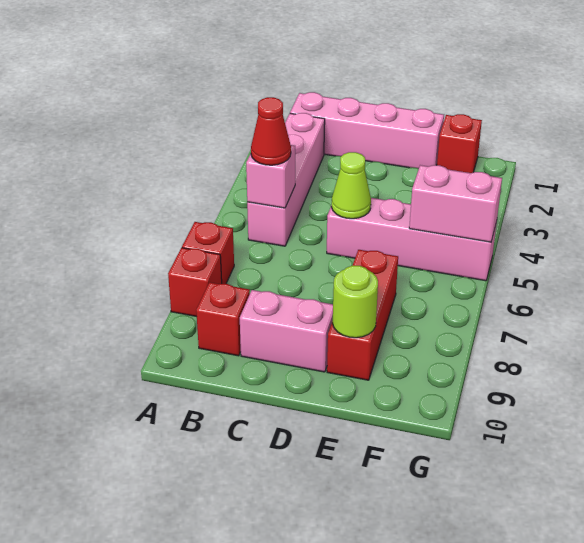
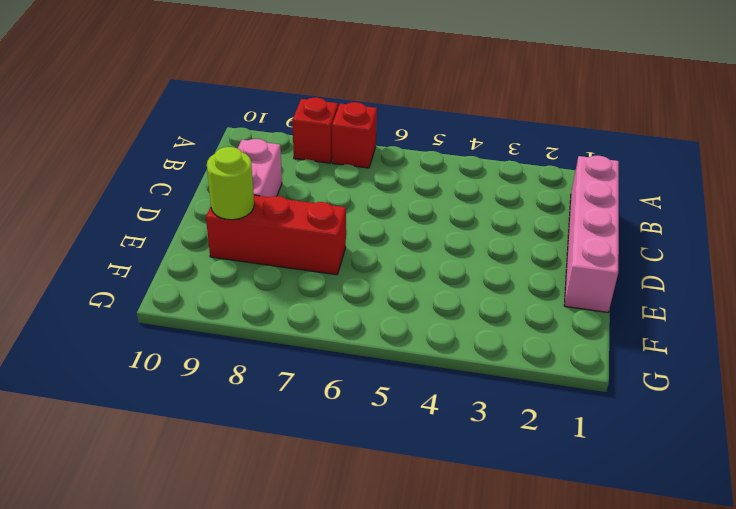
none -> pink 1x4 brick [247,113,325,246]
none -> red 1x1 brick [196,282,250,356]
none -> pink 1x4 brick [327,198,497,281]

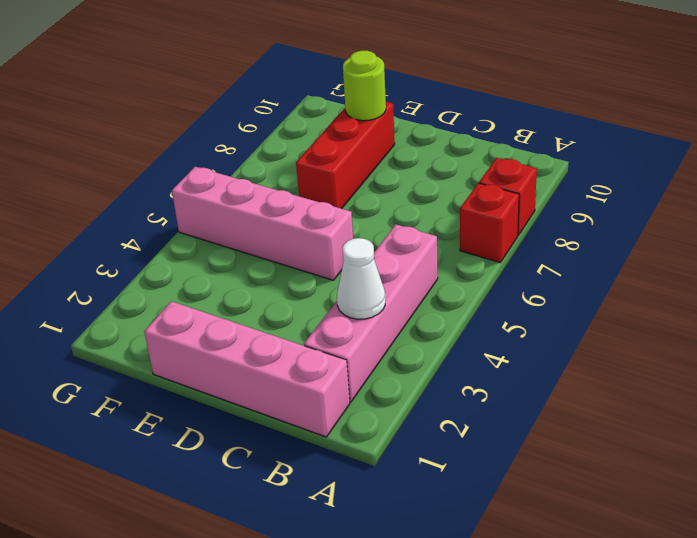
white 1x1 cone [337,238,385,319] -> none
none -> red 1x1 brick [196,282,250,356]
none -> pink 1x2 brick [240,290,333,372]
none -> red 1x1 brick [437,114,482,173]

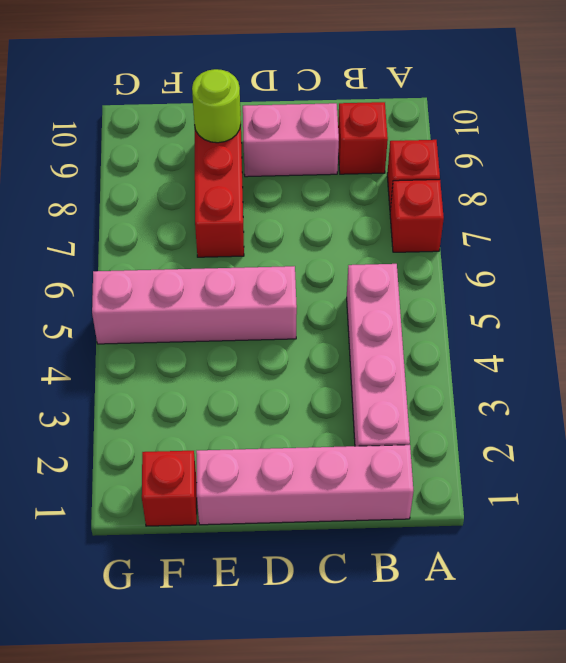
none -> pink 1x1 brick [246,145,295,208]
none -> lime 1x1 cone [332,152,371,219]
none -> pink 1x2 brick [409,165,502,242]

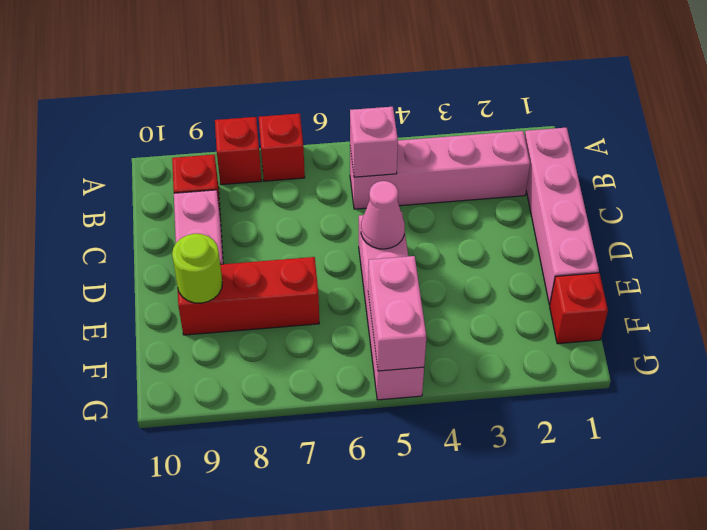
pink 1x1 cone [361,181,405,249] -> lime 1x1 cone [332,152,371,219]
none -> red 1x1 cone [251,97,291,165]

